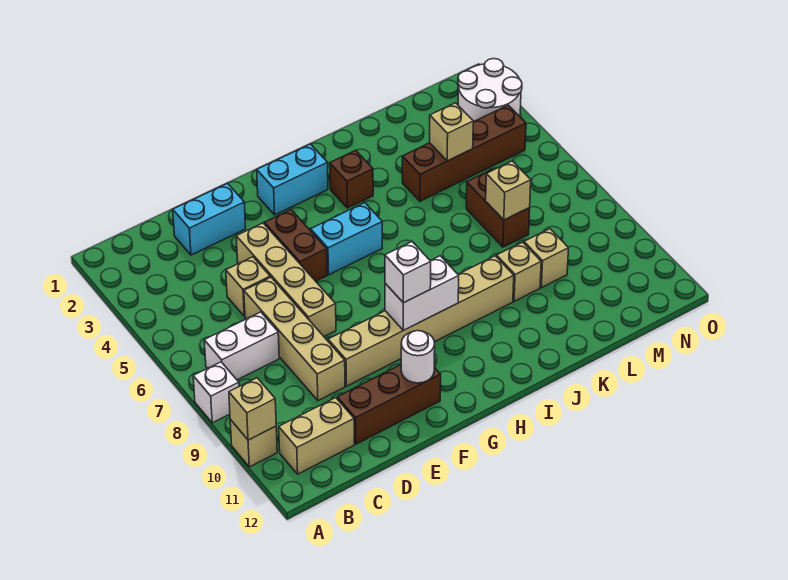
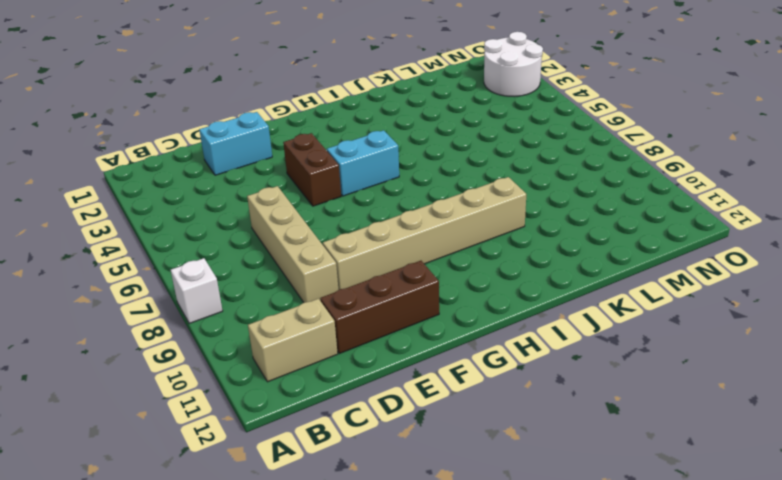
none -> tan 1x1 brick [230,420,277,467]
none -> white 1x2 brick [204,312,279,380]
none -> tan 1x1 brick [226,257,270,316]

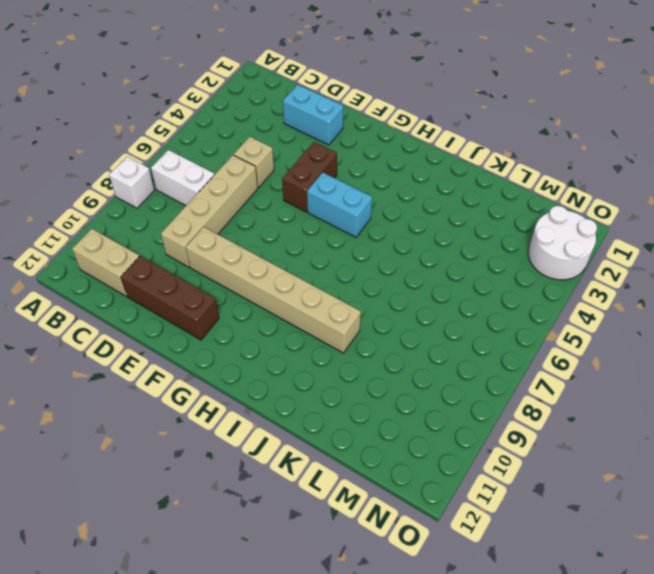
none -> tan 1x1 brick [230,420,277,467]
none -> tan 1x4 brick [236,223,336,336]
none -> cyan 1x2 brick [257,144,328,215]

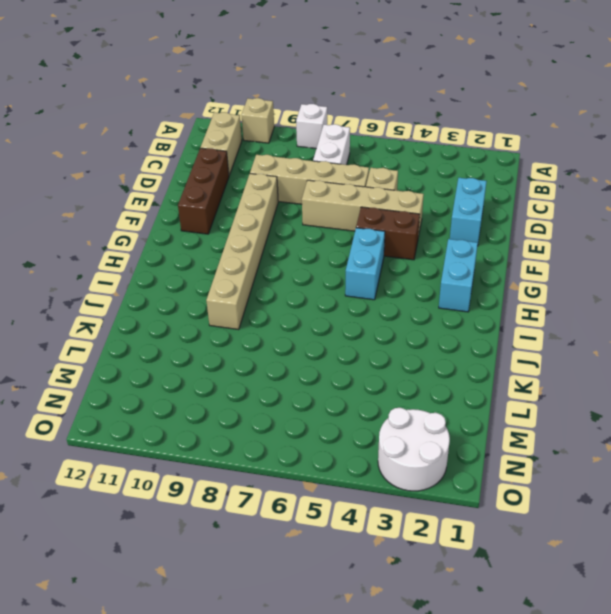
none -> brown 1x1 brick [330,150,373,208]
none -> brown 1x4 brick [402,105,526,201]
none -> tan 1x1 brick [497,242,541,301]

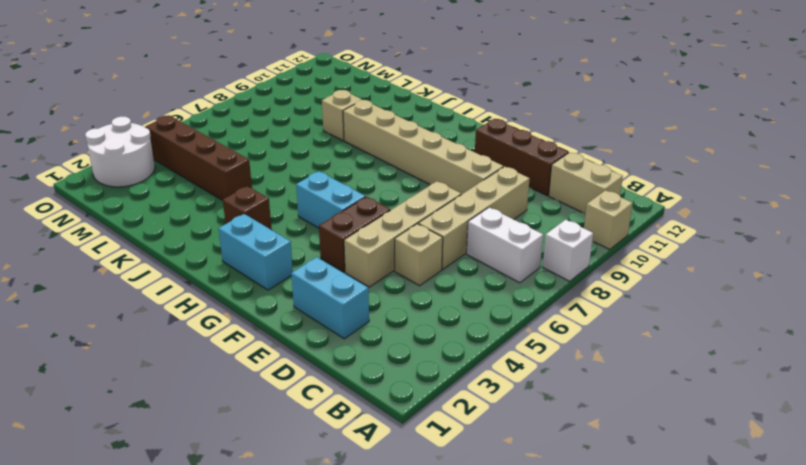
none -> brown 1x2 brick [466,169,530,247]
none -> tan 1x1 brick [524,229,569,288]
none -> tan 1x1 brick [229,378,276,440]

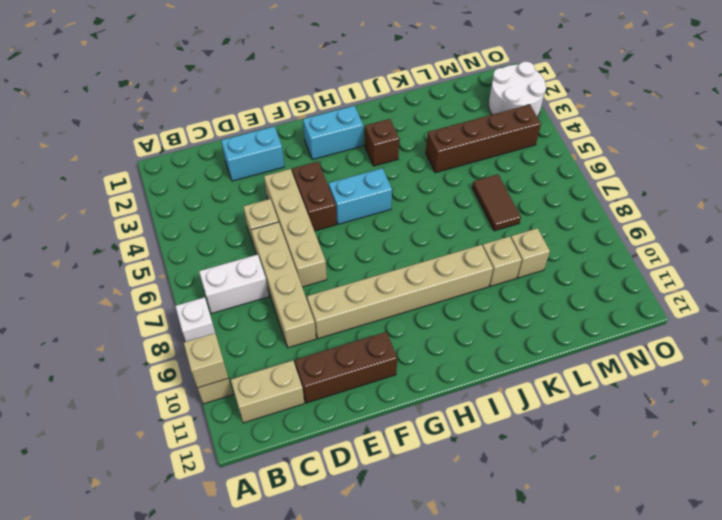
brown 1x2 tile [472,174,521,231] -> brown 1x2 brick [466,169,530,247]
none -> white 1x1 round brick [401,331,435,383]
none -> white 1x2 brick [385,256,459,330]
none -> tan 1x1 brick [430,103,473,161]

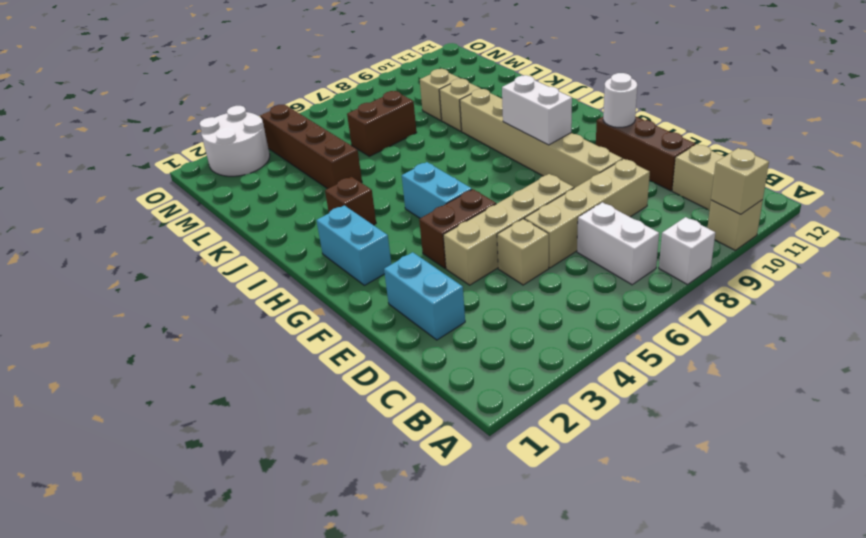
none -> tan 1x1 brick [430,103,473,161]
none -> tan 1x1 brick [486,161,531,220]
none -> white 1x1 brick [385,242,431,303]

